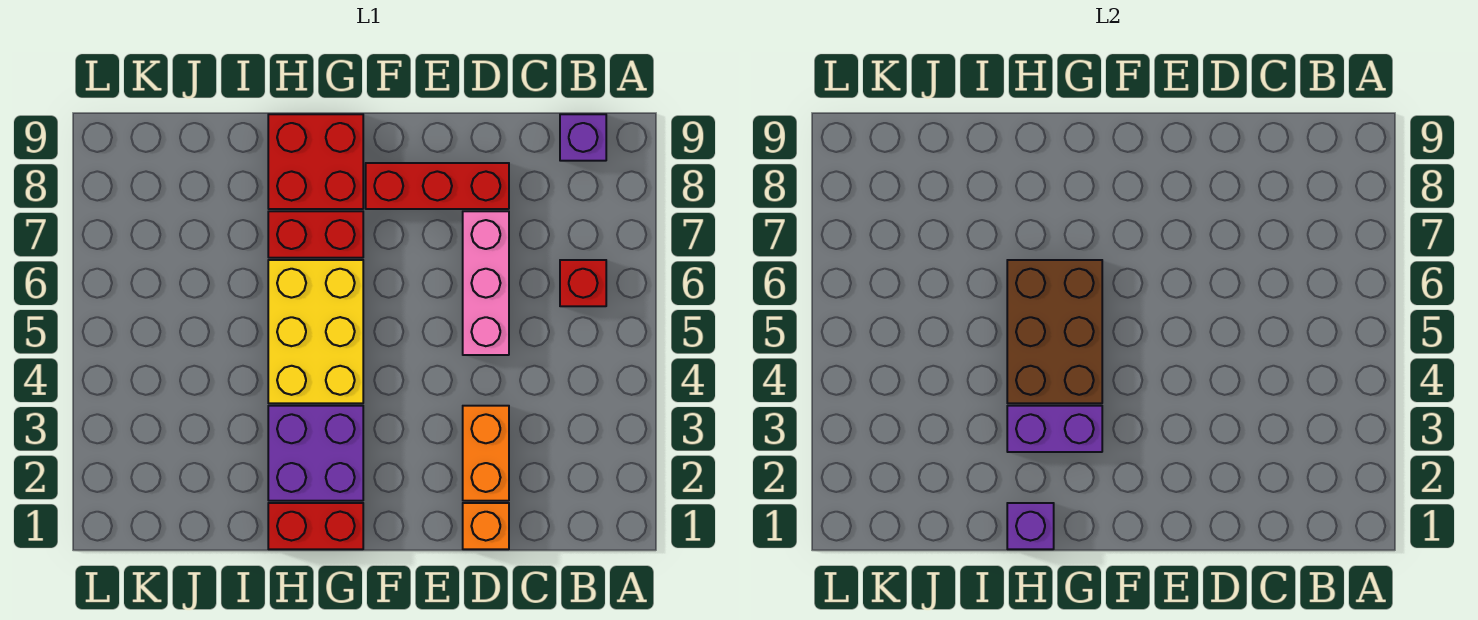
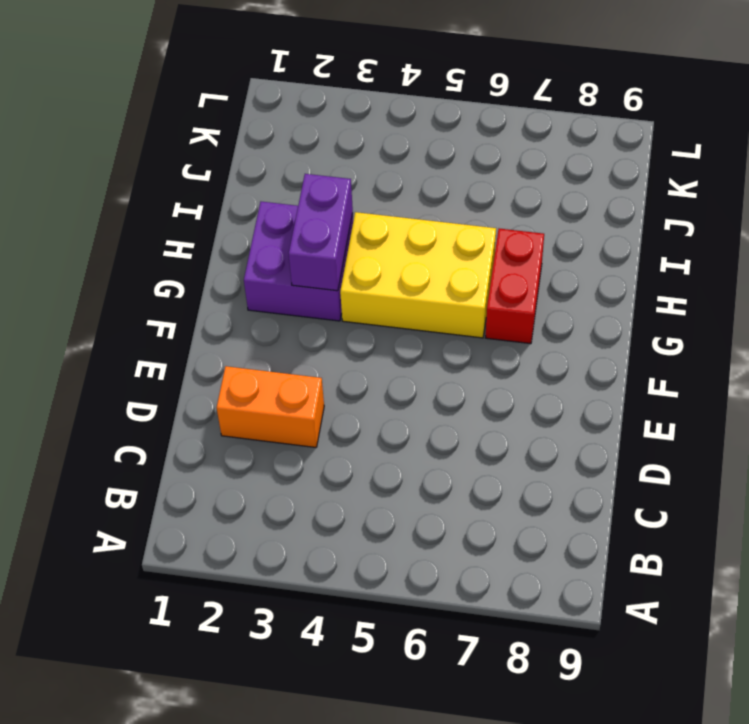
none -> red 1x1 brick [560,260,606,306]
none -> purple 1x1 brick [560,114,606,161]
none -> orange 1x1 brick [463,503,509,549]

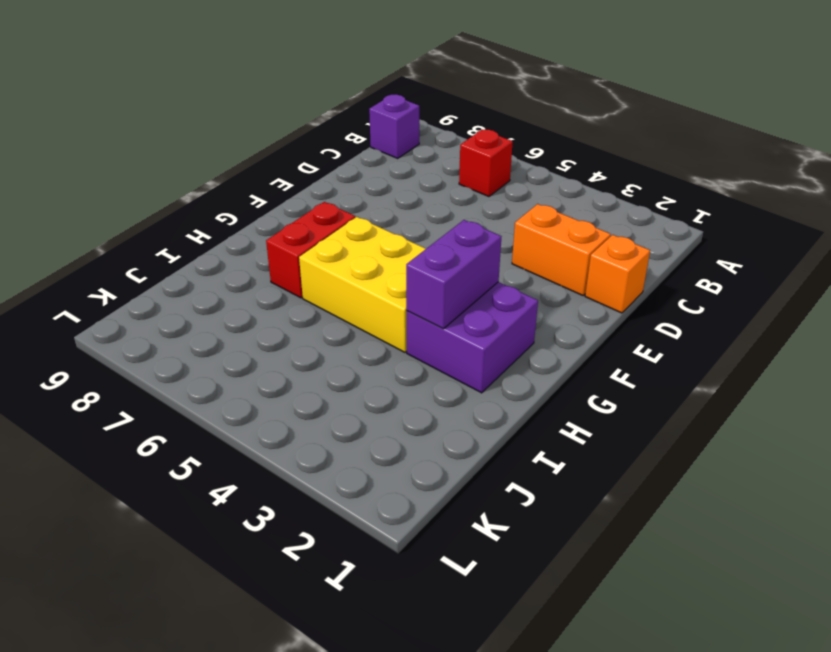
none -> pink 1x3 brick [463,211,509,355]
none -> red 1x3 brick [366,163,509,209]
none -> red 1x2 brick [268,503,363,549]

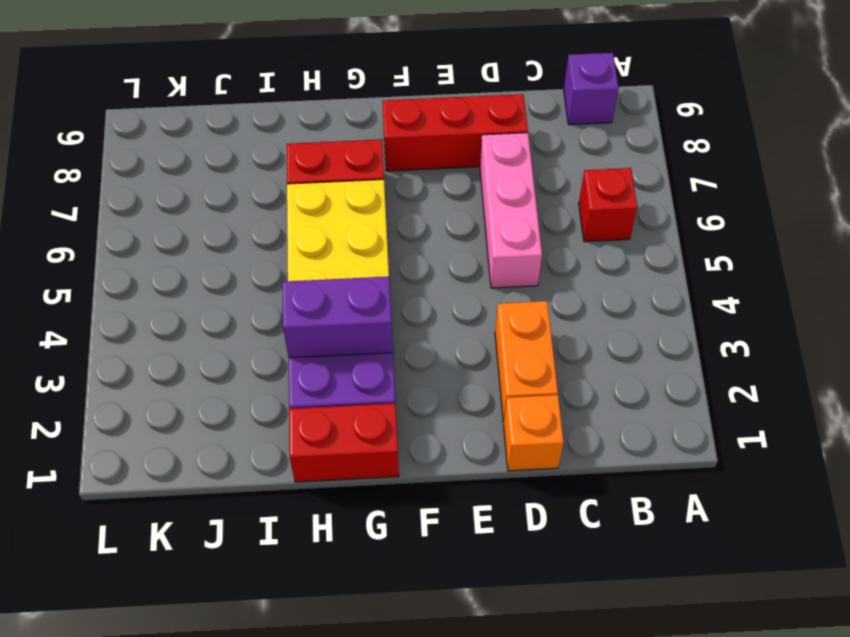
none -> red 2x2 brick [268,114,363,209]
none -> brown 2x3 brick [1007,260,1102,403]
none -> purple 1x1 brick [1007,503,1054,549]

